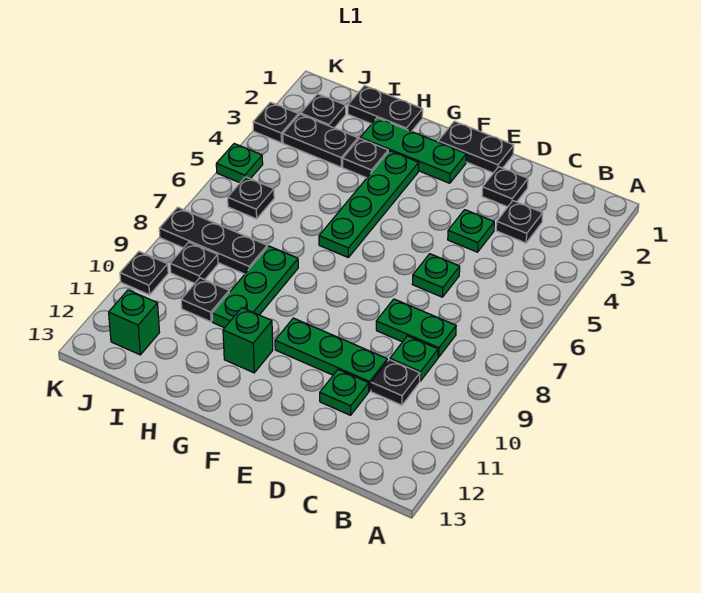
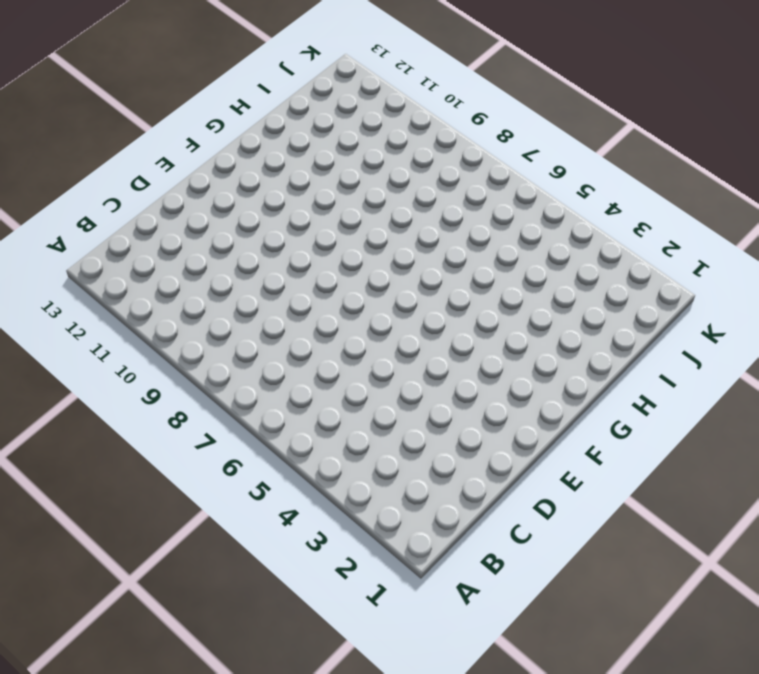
none -> black 1x1 plate [496,201,543,243]
none -> green 1x2 plate [376,299,456,357]
none -> green 1x1 plate [390,336,438,381]

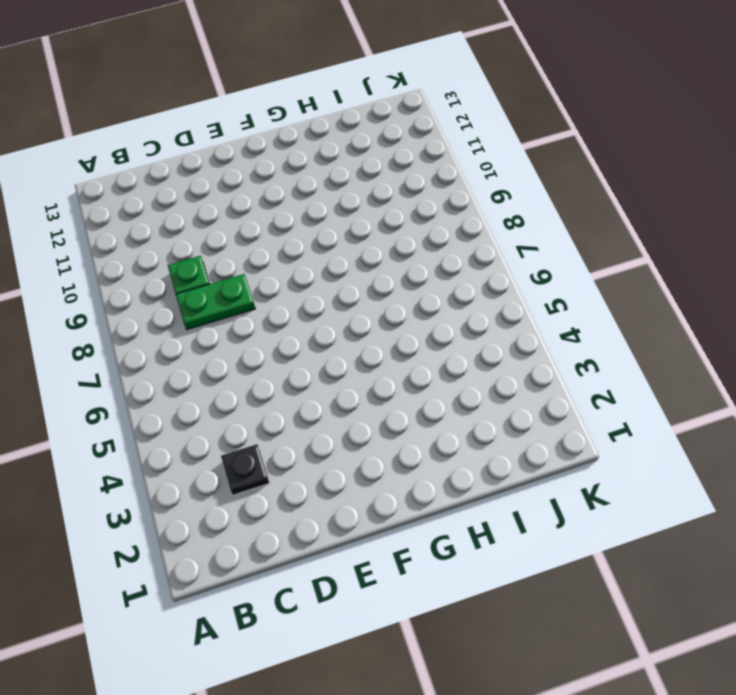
none -> black 1x1 plate [371,360,420,405]
none -> black 1x1 plate [482,167,528,207]
none -> green 1x1 plate [448,210,494,252]

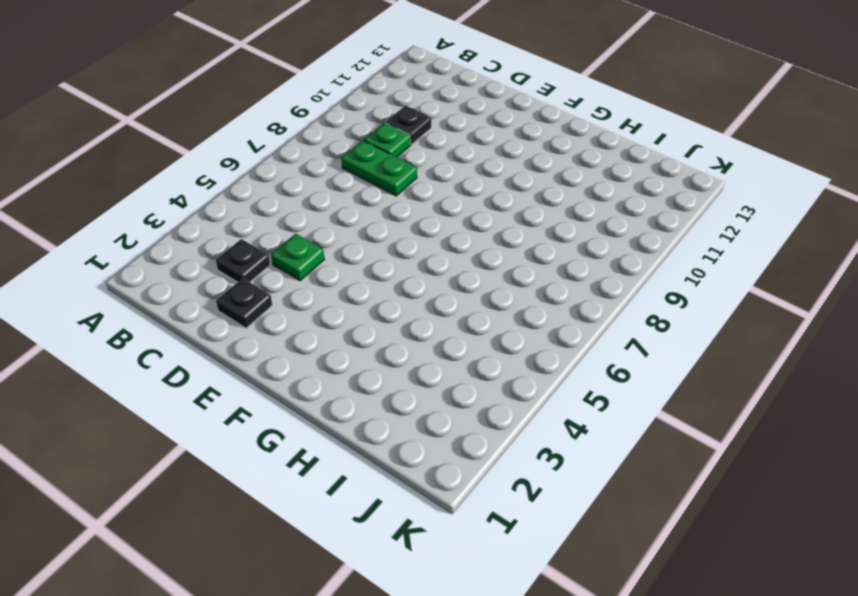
none -> green 1x1 plate [412,254,460,297]
none -> green 1x3 plate [275,318,387,391]
none -> green 1x1 plate [320,370,369,415]

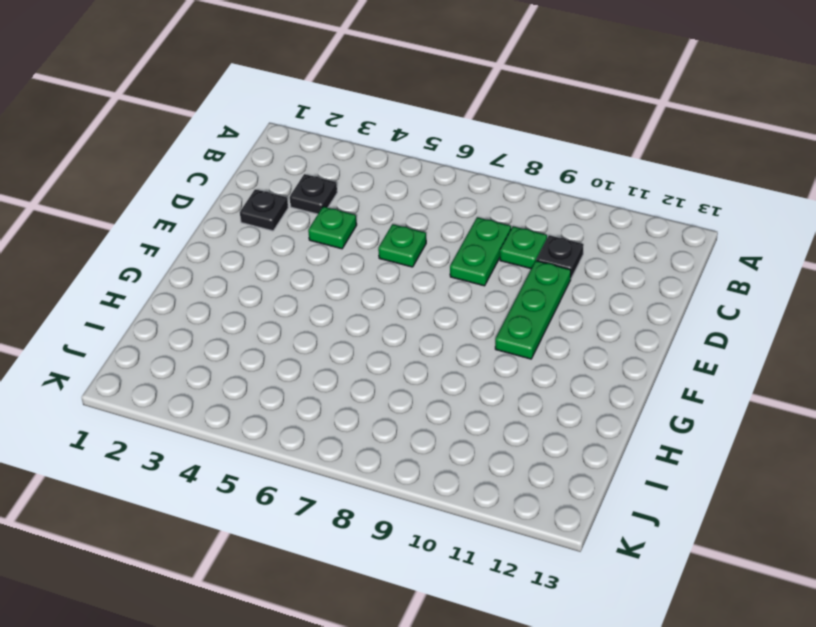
none -> green 1x1 plate [320,370,369,415]
none -> black 1x2 plate [438,121,514,173]
none -> green 1x3 plate [360,118,466,183]

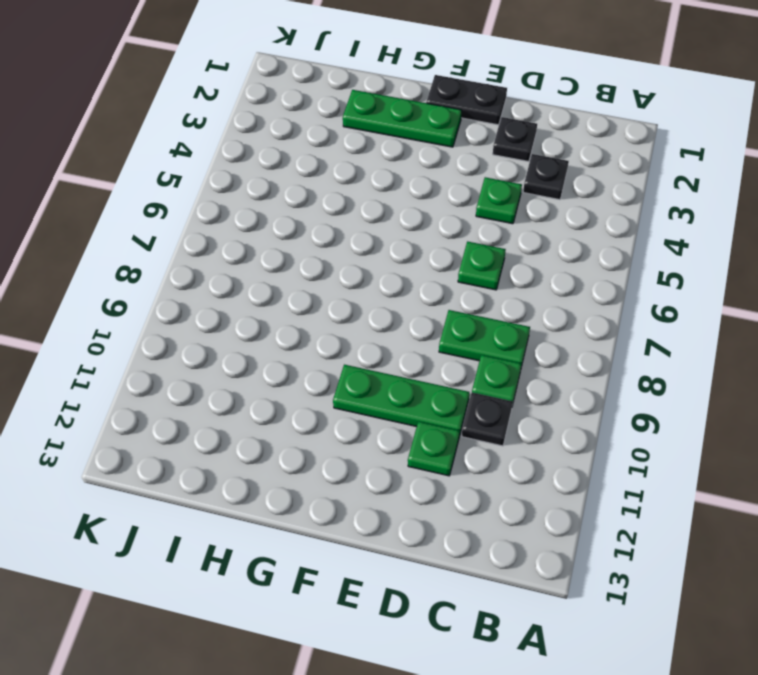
none -> green 1x4 plate [319,151,419,257]
none -> green 1x1 brick [223,308,273,373]
none -> black 1x2 plate [348,86,423,131]

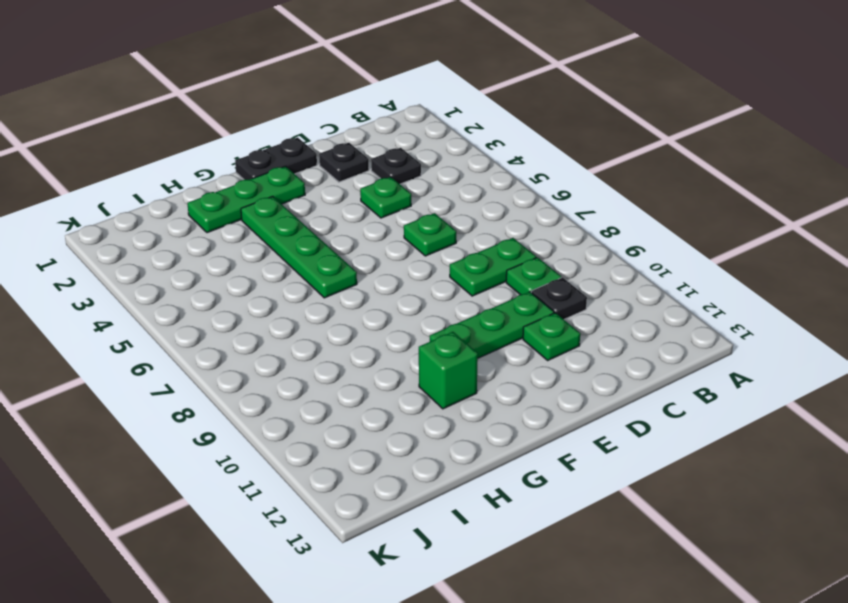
none -> black 1x2 plate [348,86,423,131]
none -> black 1x1 plate [343,138,388,178]
none -> green 1x3 plate [212,246,298,328]

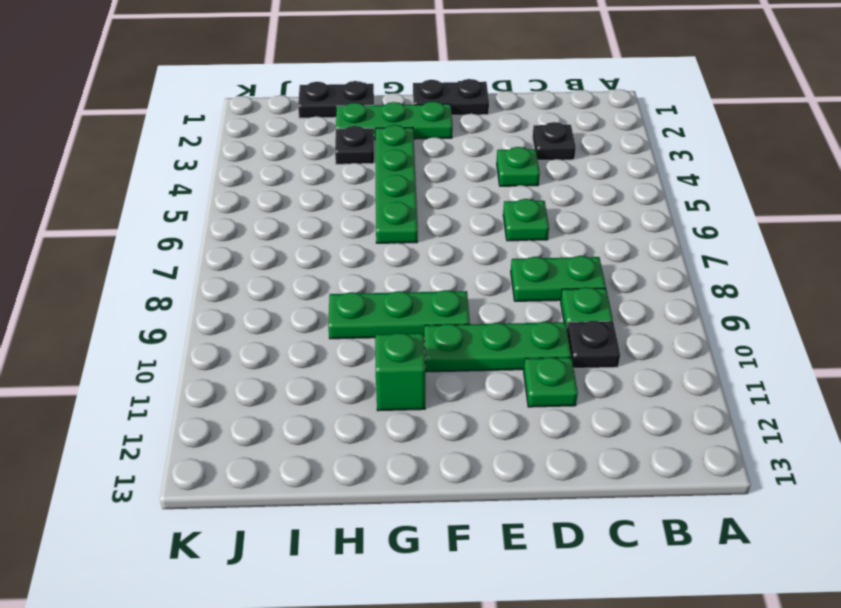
green 1x3 plate [328,290,470,339] -> green 1x3 plate turned to [212,246,298,328]
none -> black 1x1 plate [482,167,528,207]
none -> black 1x2 plate [283,114,358,167]
none -> black 1x3 plate [159,207,267,274]

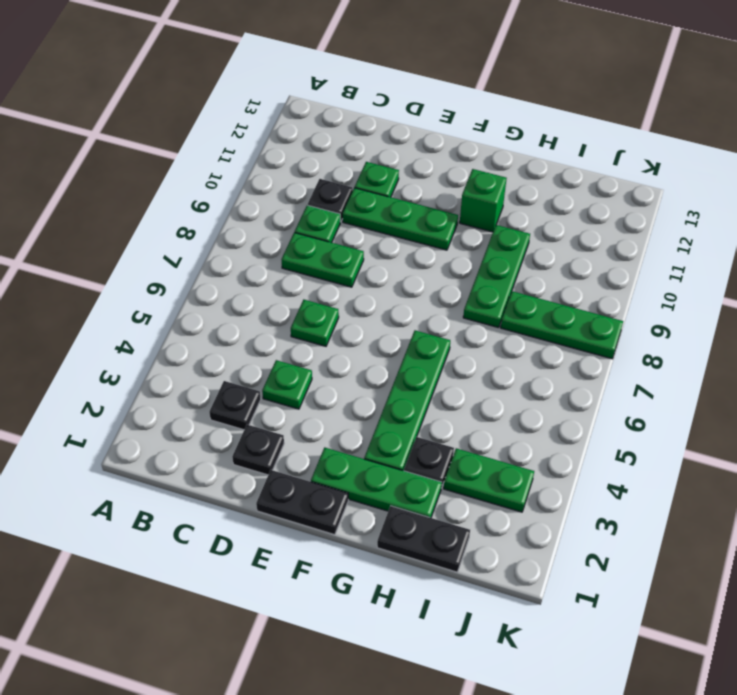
green 1x2 plate [444,448,534,512] -> black 1x2 plate [283,114,358,167]
green 1x3 plate [501,291,623,359] -> black 1x3 plate [159,207,267,274]
none -> black 1x1 plate [181,278,229,322]
none -> black 1x1 plate [301,94,346,128]
none -> black 1x1 plate [228,177,274,219]

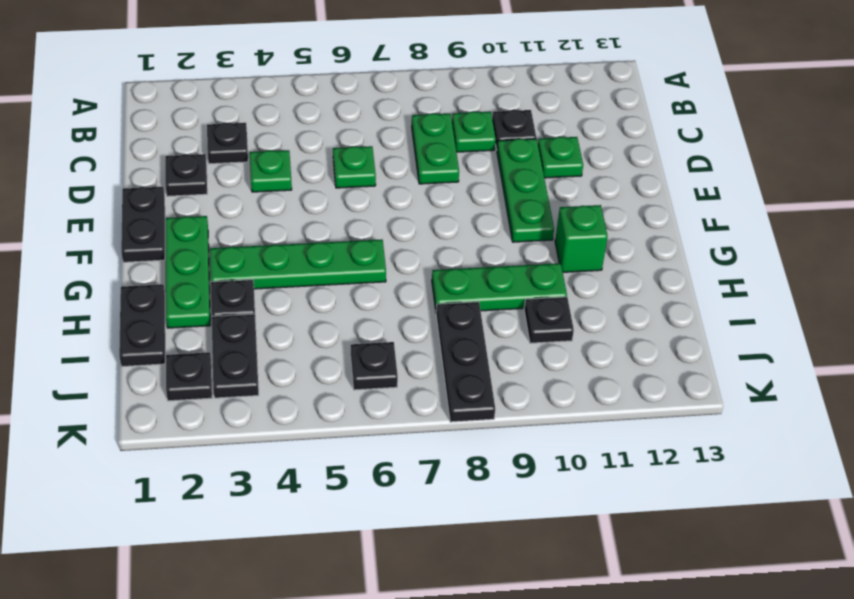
none -> black 1x1 plate [170,242,218,283]
none -> green 1x1 brick [109,290,160,355]
none -> black 1x1 plate [253,102,298,143]

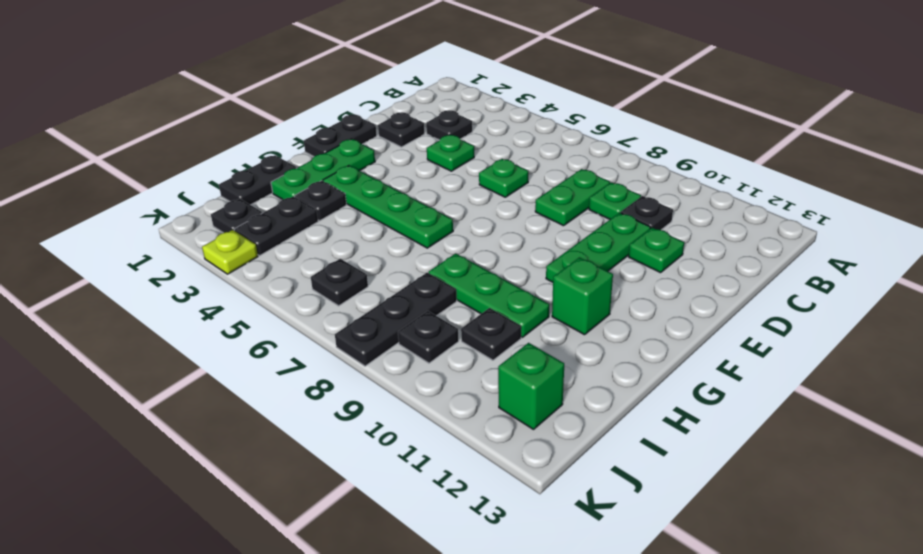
lime 1x1 plate [202,230,258,274] -> black 1x1 plate [253,102,298,143]
none -> green 1x1 plate [216,144,263,183]
none -> black 1x1 plate [120,252,168,295]

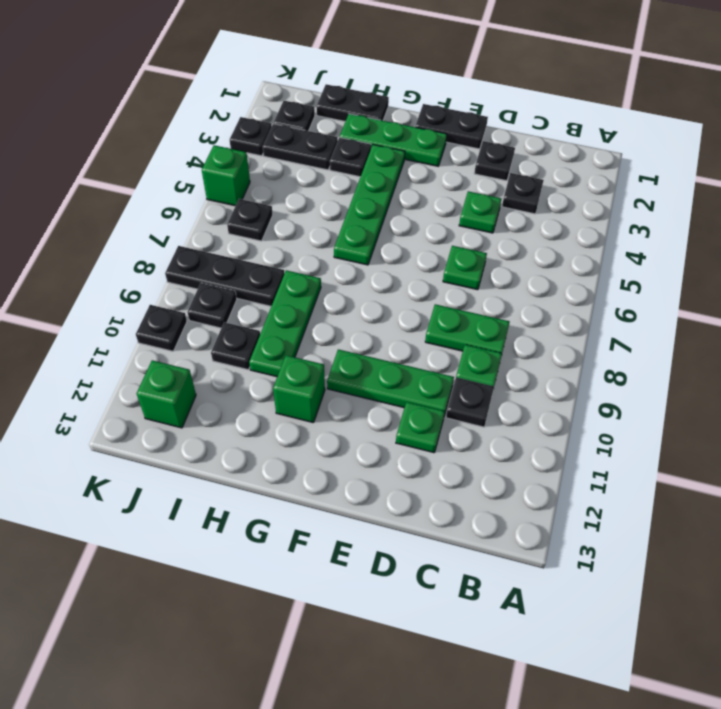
green 1x1 brick [202,145,250,206] -> green 1x1 plate [216,144,263,183]

